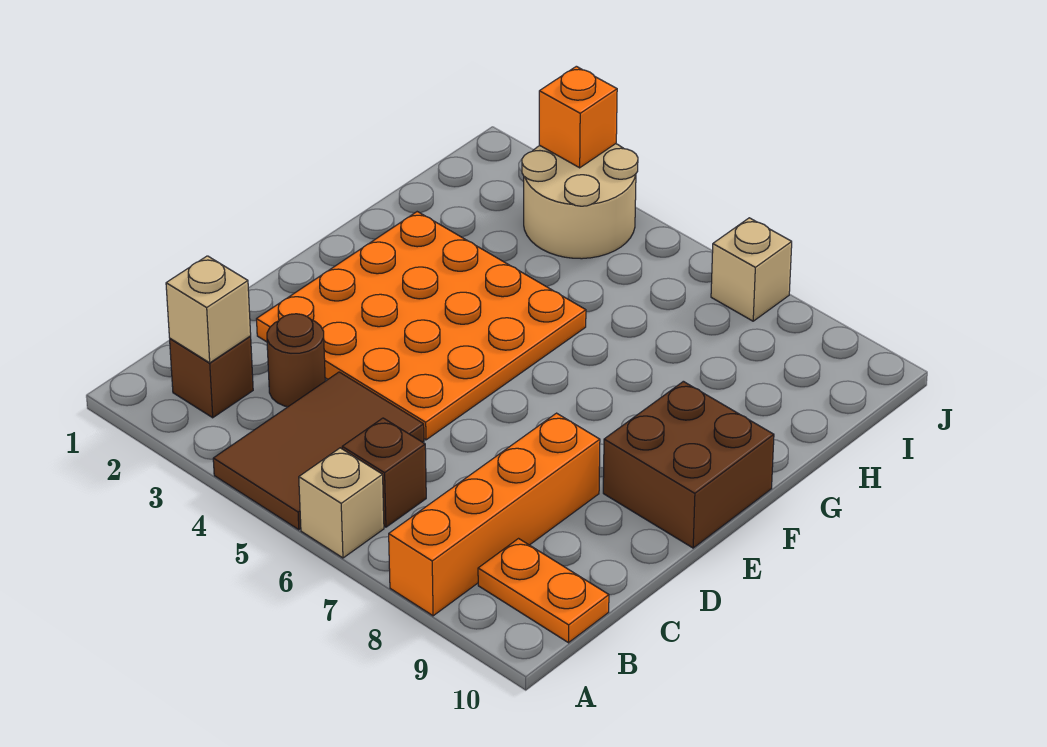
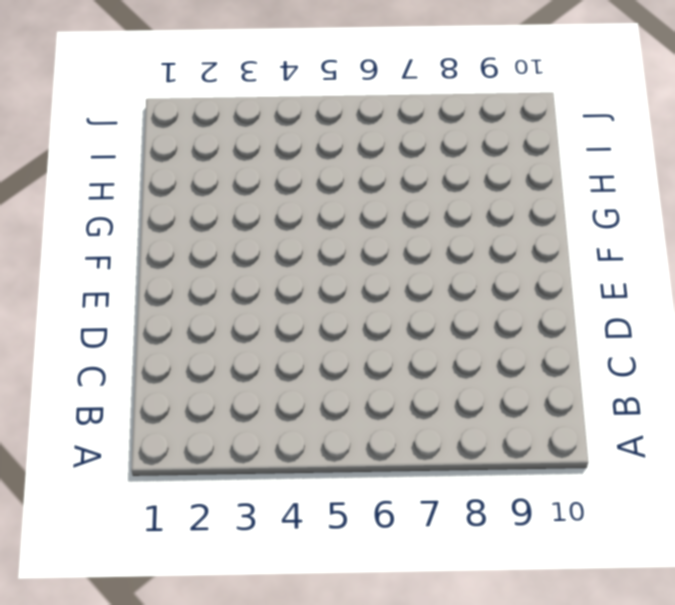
none -> brown 2x3 tile [213,372,424,530]
none -> tan 1x1 brick [299,448,384,558]
none -> orange 1x4 brick [389,413,600,616]

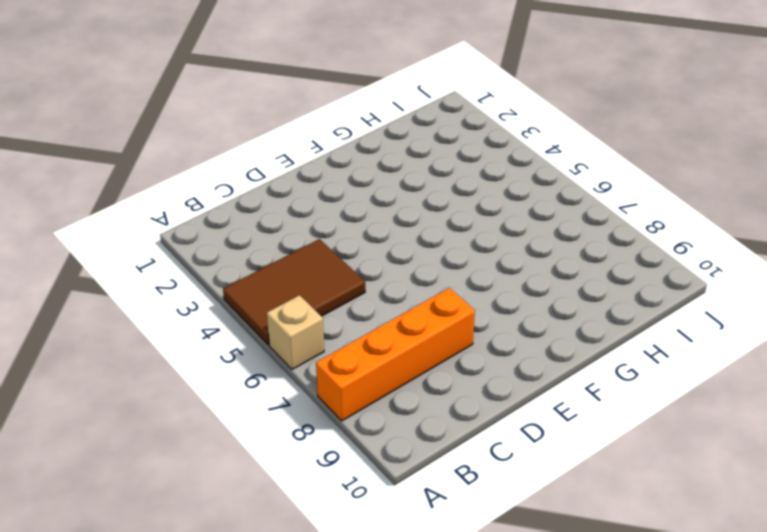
none -> brown 1x1 brick [170,337,253,418]
none -> brown 1x1 brick [342,418,426,527]
none -> orange 1x2 plate [478,539,609,643]

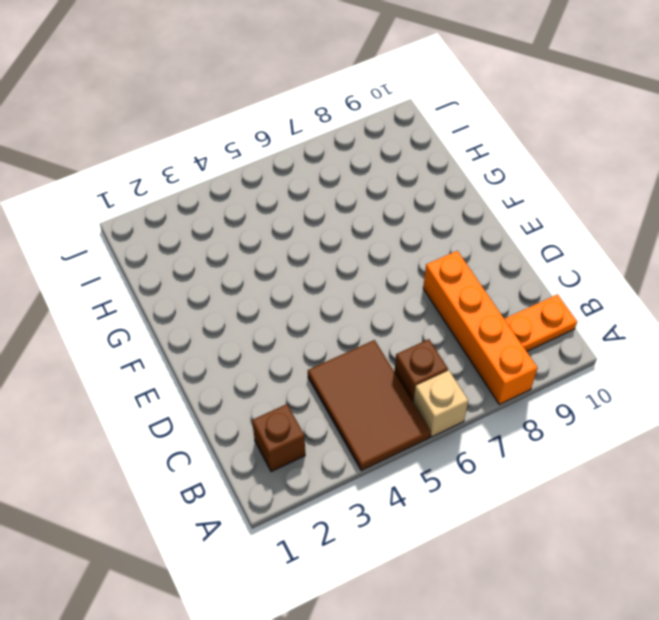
none -> brown 1x1 round brick [267,314,325,407]
none -> orange 4x4 plate [257,212,586,440]
none -> brown 2x2 brick [603,381,774,548]

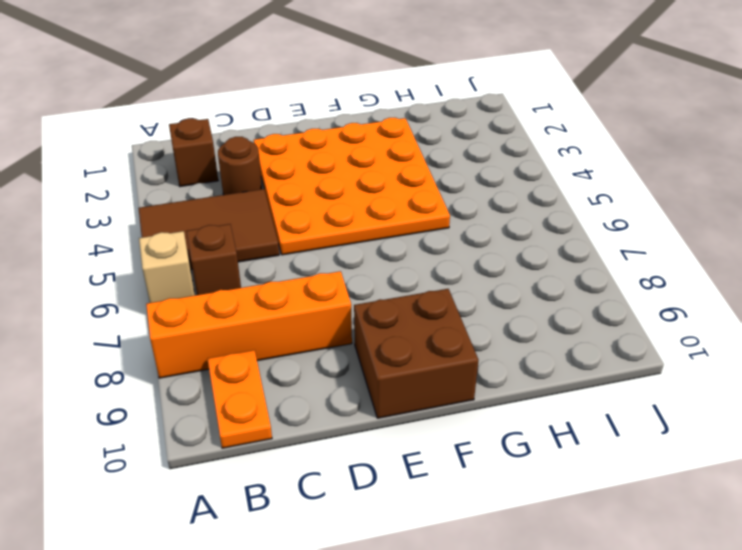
none -> tan 2x2 round brick [522,144,638,259]
none -> tan 1x1 brick [711,218,792,321]
none -> tan 1x1 brick [166,256,251,363]

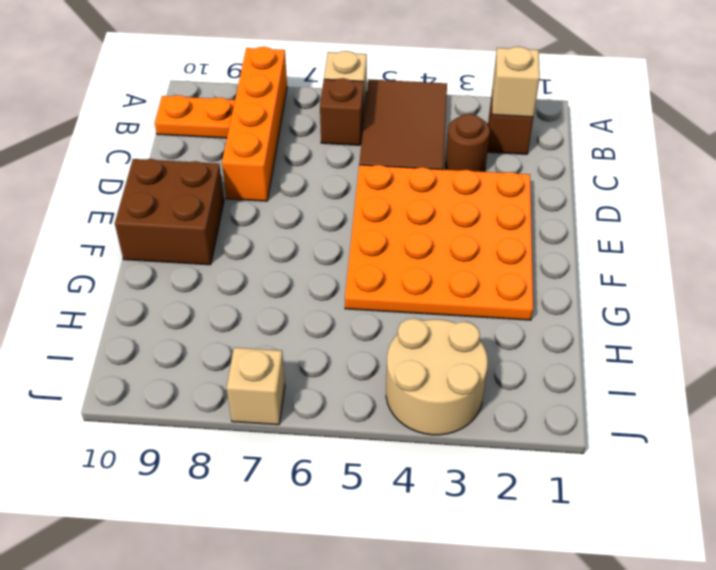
none -> orange 1x1 brick [539,66,617,168]

